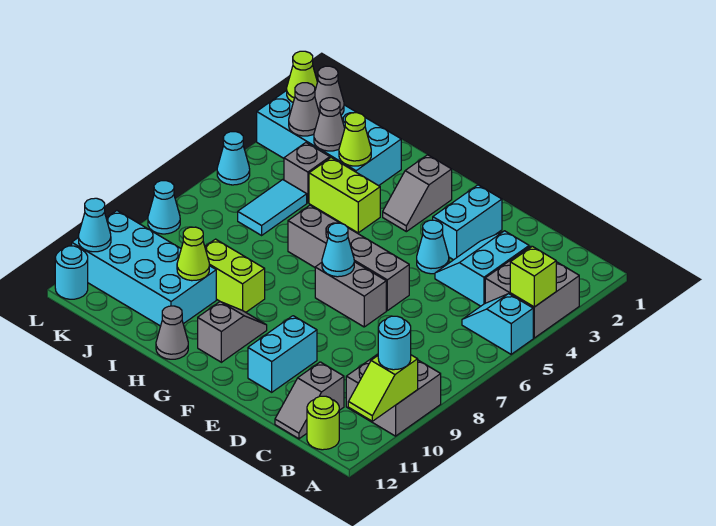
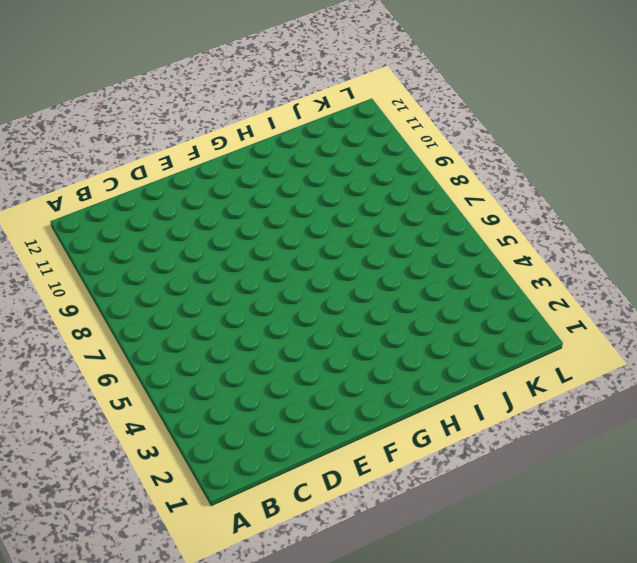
none -> grey 2x2 brick [485,246,579,338]
none -> cyan 1x2 slope [462,294,533,354]
none -> grey 2x2 brick [346,354,441,436]
none -> lime 1x1 round brick [307,396,339,450]

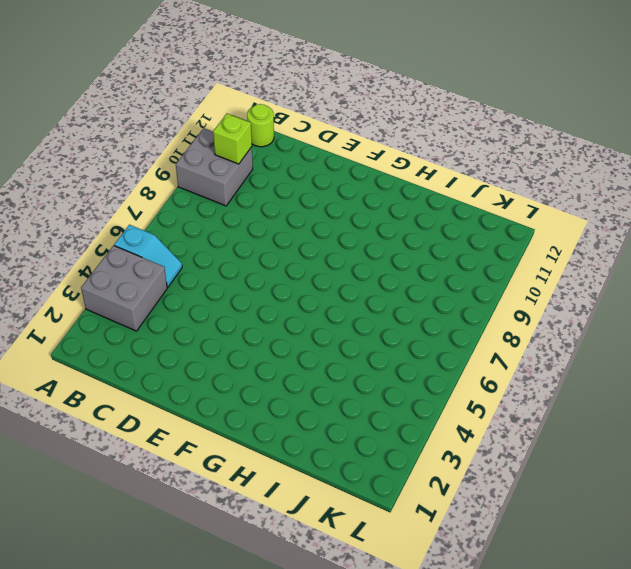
lime 1x1 brick [213,114,252,164] -> lime 1x1 brick moved to [510,246,556,307]
none -> cyan 2x2 slope [435,231,529,306]
none -> grey 1x2 slope [275,362,344,439]
none -> cyan 1x2 brick [433,185,502,260]
none -> cyan 1x1 cone [417,220,449,274]

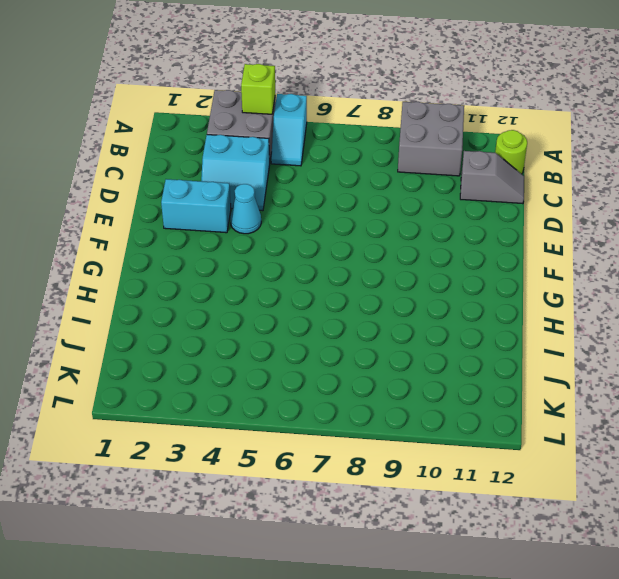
none -> grey 1x4 brick [288,205,409,311]
none -> grey 1x2 brick [315,262,386,327]
none -> cyan 1x2 brick [248,316,317,392]
none -> grey 1x2 slope [383,155,452,232]

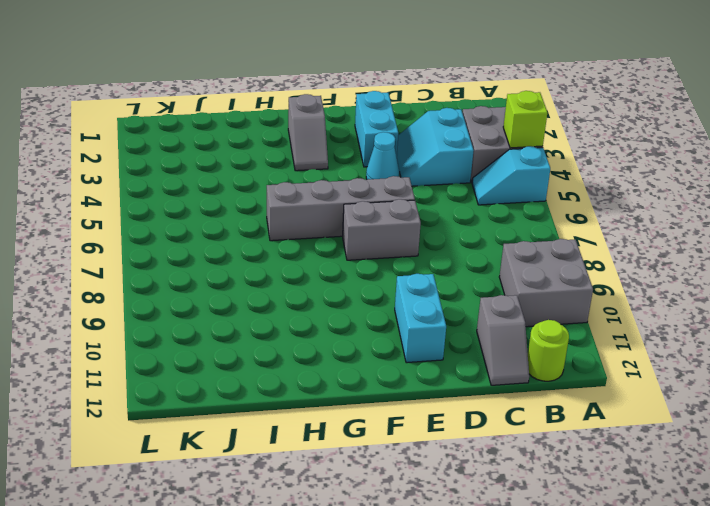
none -> grey 1x2 slope [198,302,267,362]
none -> lime 1x2 brick [309,158,380,233]
none -> lime 1x2 brick [205,239,265,312]
none -> grey 1x1 cone [156,306,188,359]

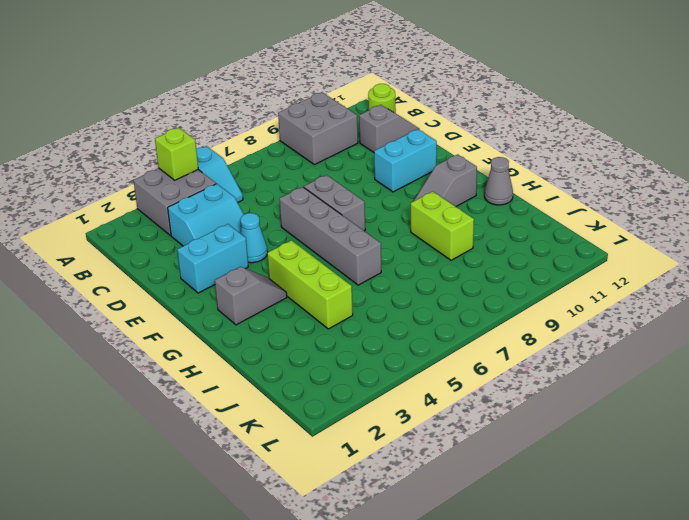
lime 1x3 brick [267,240,353,329] -> lime 1x2 brick [309,158,380,233]
none -> cyan 2x4 brick [257,90,401,186]
none -> cyan 2x4 brick [72,211,216,326]
none -> grey 1x1 brick [284,143,330,203]
none -> cyan 1x2 tile [238,180,307,235]

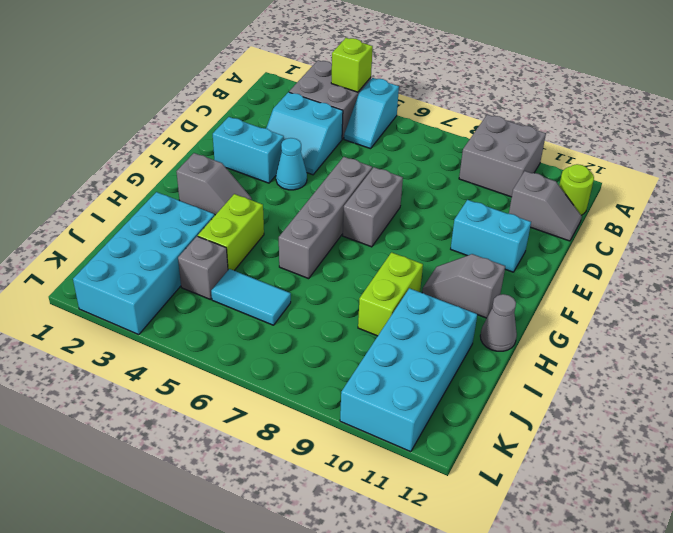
none -> cyan 1x1 cone [217,132,250,185]
none -> cyan 1x1 cone [148,181,180,234]
none -> cyan 1x1 round brick [55,246,88,299]
none -> lime 1x2 slope [348,355,418,421]

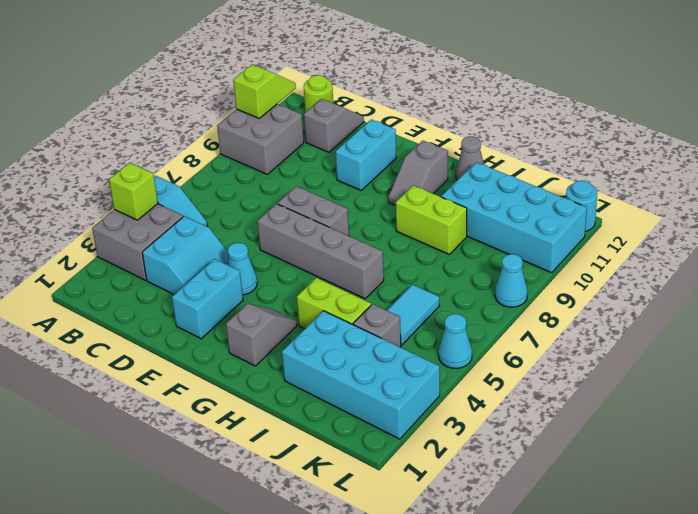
none -> cyan 1x1 cone [322,223,354,277]
none -> lime 1x1 cone [339,113,371,166]
none -> lime 1x1 cone [177,227,209,281]
none -> grey 1x1 cone [314,98,345,151]

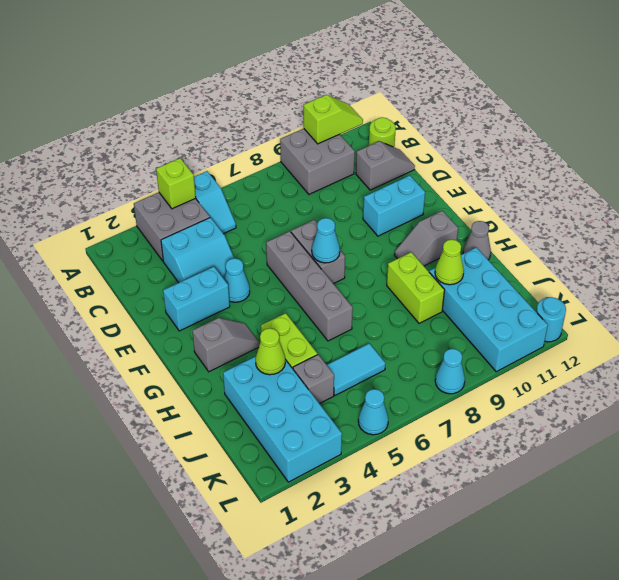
none -> grey 1x1 cone [314,98,345,151]
none -> grey 1x1 cone [315,66,344,115]
none -> grey 1x1 cone [289,83,320,136]
none -> lime 1x1 cone [287,51,317,102]

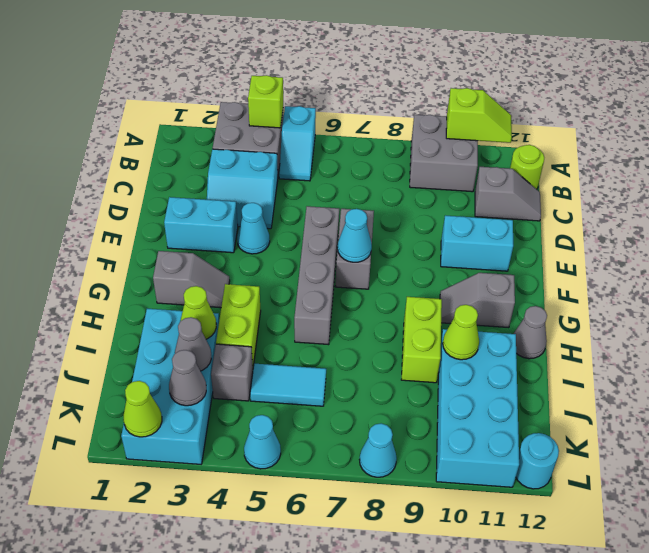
none -> grey 1x1 cone [315,66,344,115]
none -> cyan 1x1 cone [79,198,111,252]
none -> cyan 1x1 round brick [378,316,411,370]

